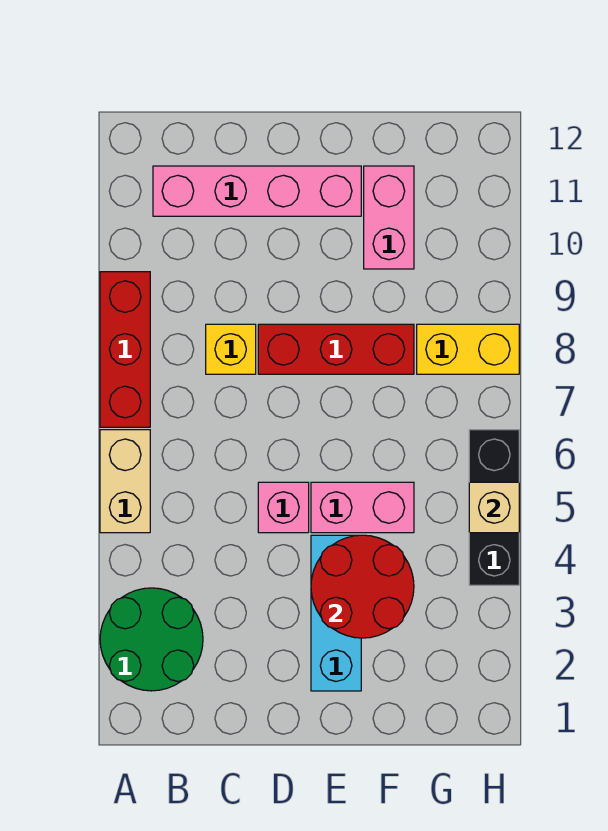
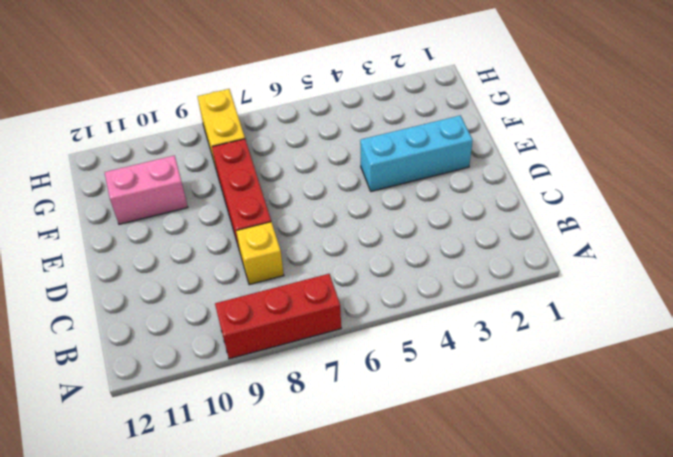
none -> green 2x2 round brick [100,588,203,691]
none -> tan 1x2 brick [100,430,150,533]
none -> pink 1x4 brick [153,166,361,216]

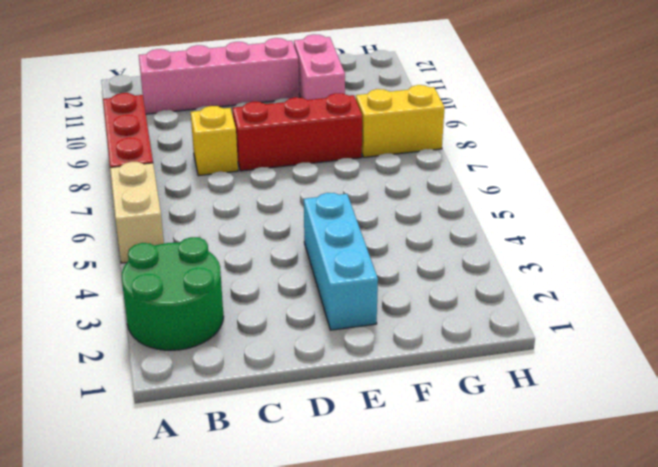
none -> pink 1x1 brick [258,482,309,533]
none -> pink 1x2 brick [311,482,414,533]
none -> black 1x3 brick [469,430,519,585]

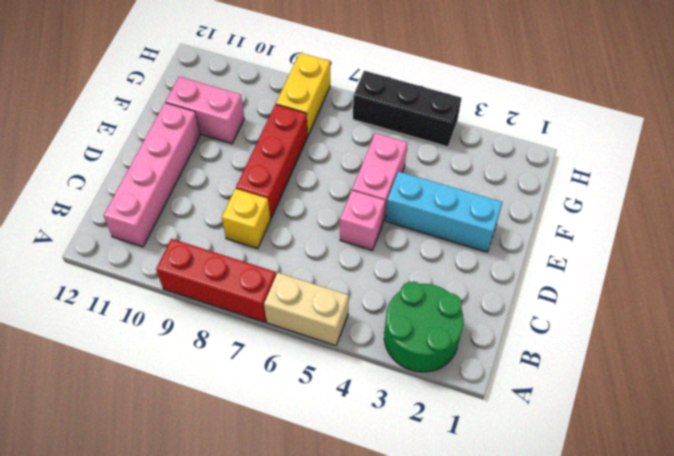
none -> red 2x2 round brick [311,535,414,638]
none -> tan 1x1 brick [469,482,519,533]

